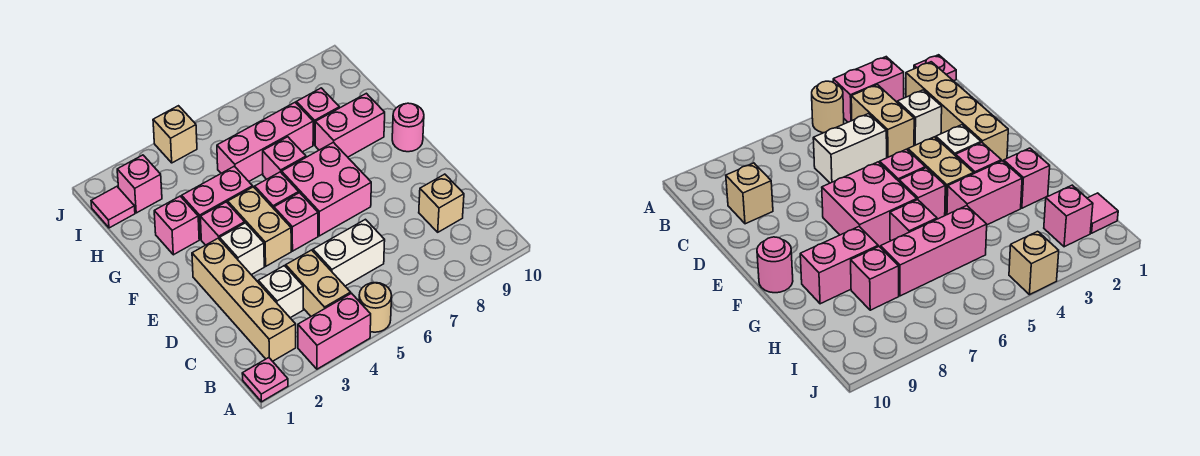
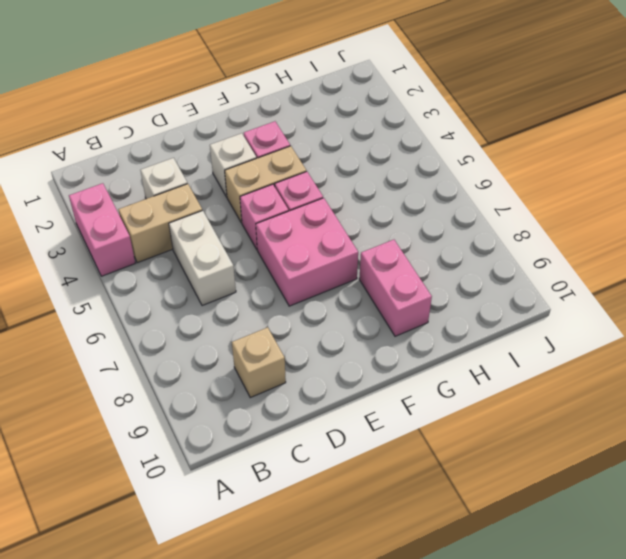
none -> pink 1x1 plate [242,358,288,402]
none -> tan 1x1 round brick [359,283,392,332]
none -> tan 1x4 brick [192,238,296,361]

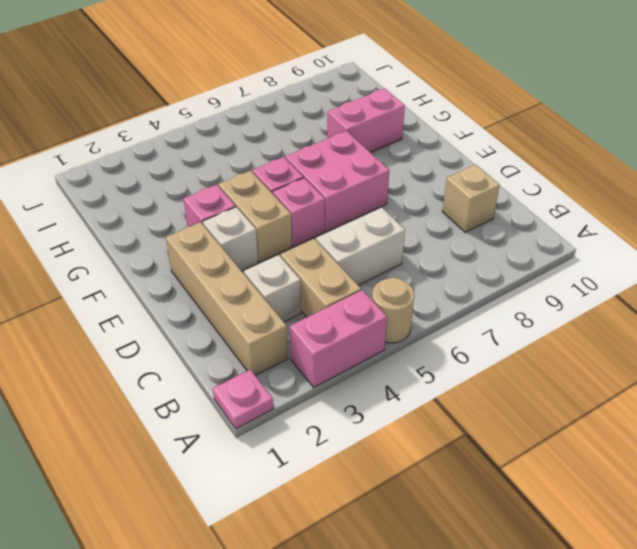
none -> pink 1x1 round brick [392,103,424,152]
none -> pink 1x1 brick [154,196,199,255]
none -> pink 1x2 brick [182,166,253,239]

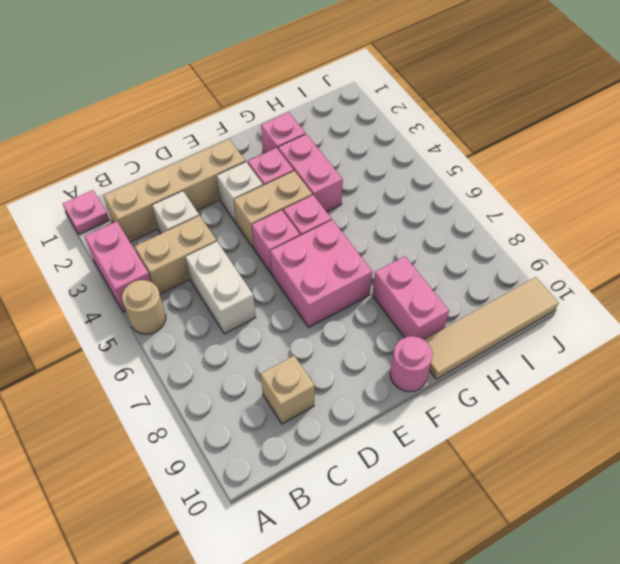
tan 1x4 tile [425,277,559,379] -> none
none -> pink 1x1 brick [263,137,306,179]
none -> pink 1x3 brick [217,103,313,181]
none -> pink 1x1 brick [296,88,339,145]

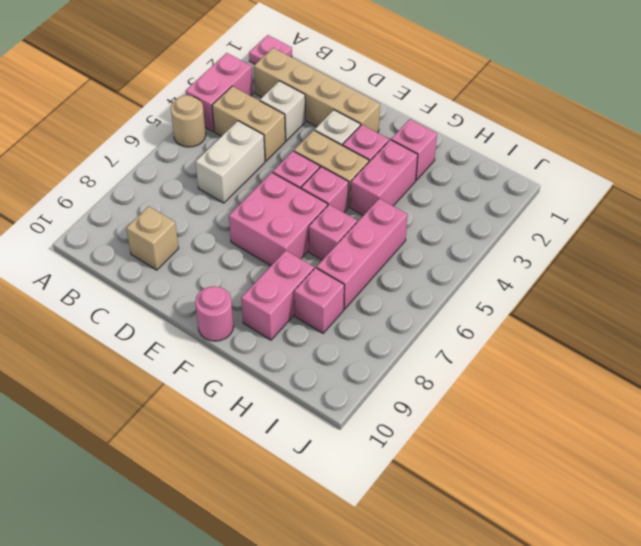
none -> pink 1x1 tile [91,187,135,228]
none -> pink 1x1 brick [117,155,162,213]
none -> tan 1x1 brick [153,106,197,163]

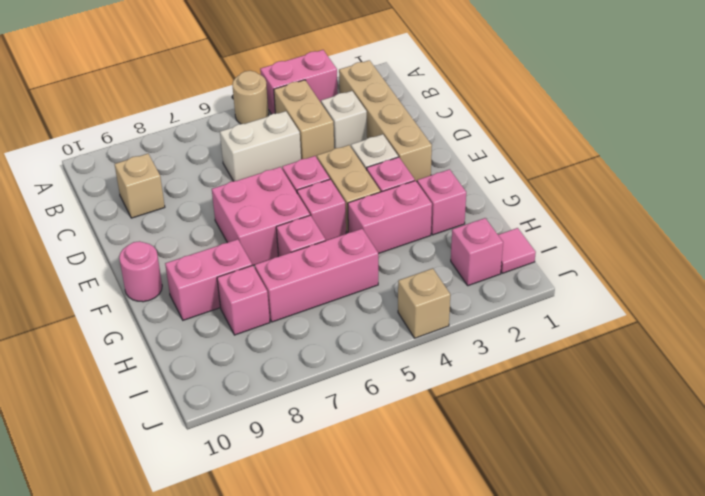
none -> pink 1x1 plate [242,358,288,402]

